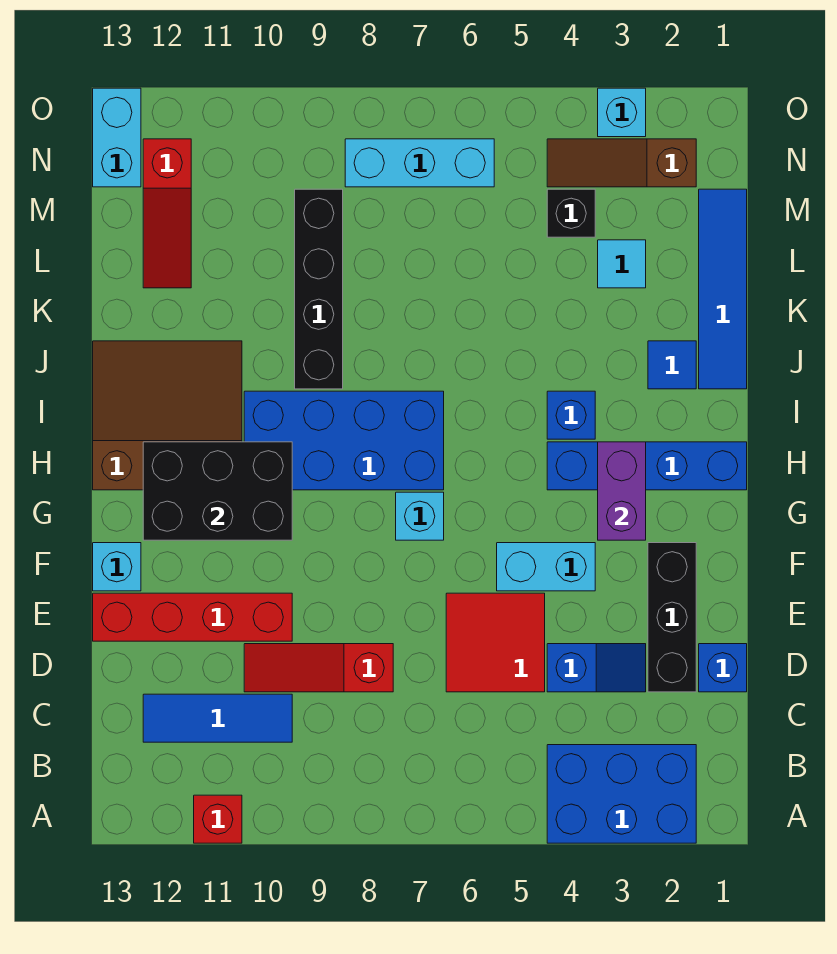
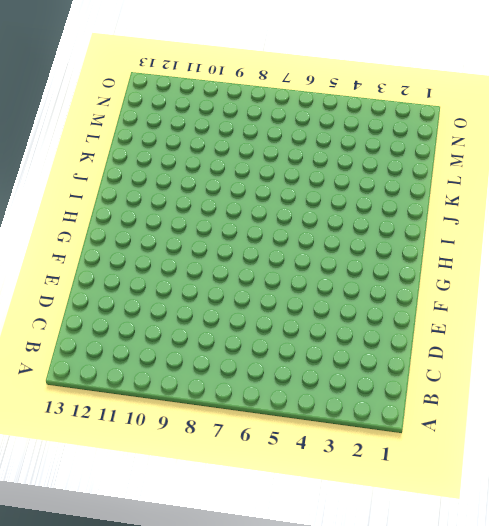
none -> blue 2x3 brick [547,745,696,843]
none -> red 1x1 brick [194,795,242,843]
none -> blue 1x3 tile [143,694,292,742]

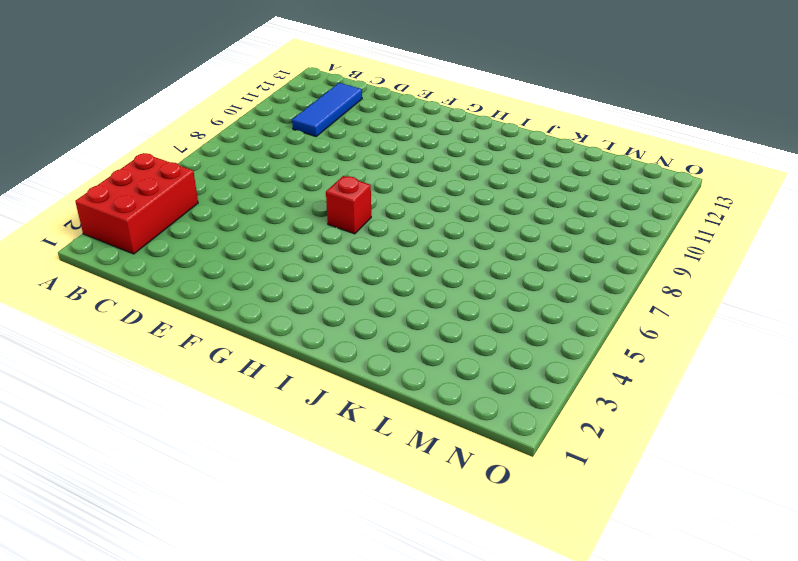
red 2x3 brick [75,153,198,254] -> blue 2x3 brick [547,745,696,843]
red 1x1 brick [326,176,371,234] -> red 1x1 brick moved to [194,795,242,843]
none -> blue 1x1 brick [699,644,747,692]
none -> black 1x3 brick [648,543,696,692]
none -> blue 1x2 slope [547,644,646,692]

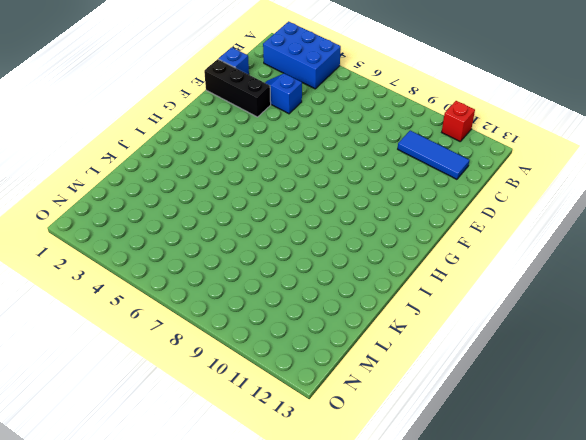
black 1x3 brick [204,59,271,117] -> black 1x3 brick turned to [648,543,696,692]
none -> red 2x2 tile [446,593,545,692]
none -> red 1x3 slope [244,644,393,692]
none -> red 1x4 brick [93,593,292,641]

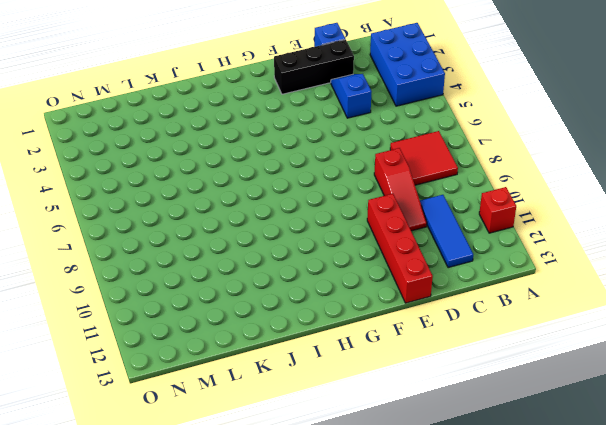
red 2x2 tile [390,131,458,185] -> red 2x2 tile moved to [446,593,545,692]
none -> cyan 1x2 brick [497,543,595,591]
none -> cyan 1x1 brick [93,543,141,591]
none -> cyan 1x1 brick [396,492,444,540]

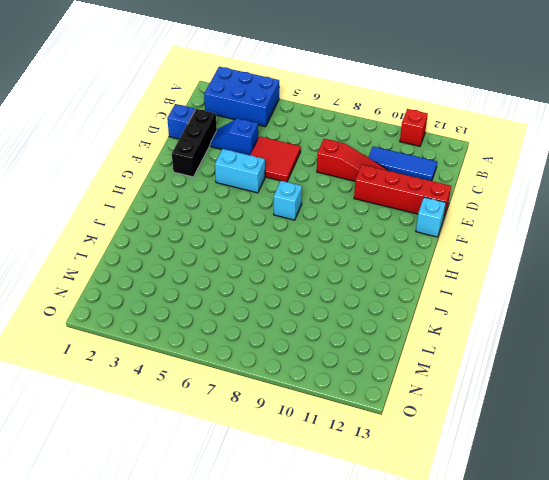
none -> blue 1x4 brick [547,442,747,490]
none -> blue 2x4 brick [244,391,444,490]
none -> brown 3x3 slope [93,341,242,490]

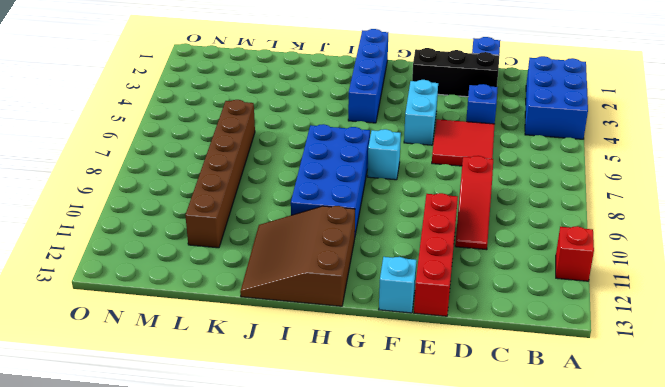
brown 1x6 brick [185,100,255,248] -> black 1x4 brick [295,189,343,389]
none -> blue 1x3 tile [143,694,292,742]
none -> blue 1x1 brick [547,391,595,439]
none -> blue 1x4 tile [699,189,747,389]

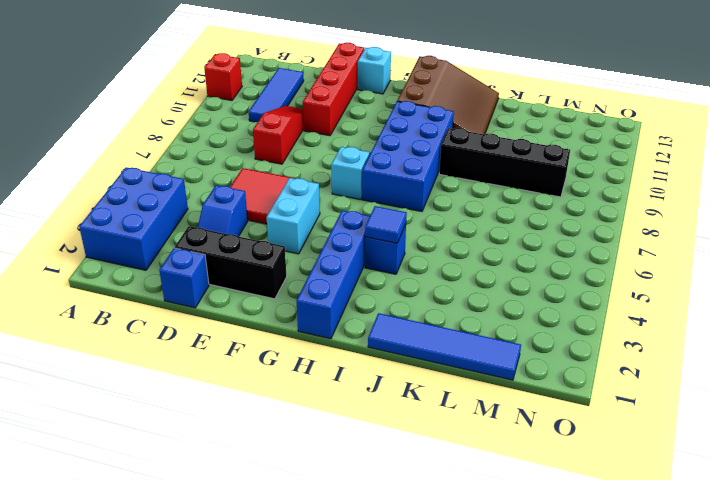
blue 1x1 tile [365,206,407,243] -> blue 1x1 tile moved to [648,341,696,389]
none -> cyan 1x1 tile [598,240,646,288]
none -> red 1x3 slope [143,139,191,288]
none -> black 1x1 brick [547,189,595,237]

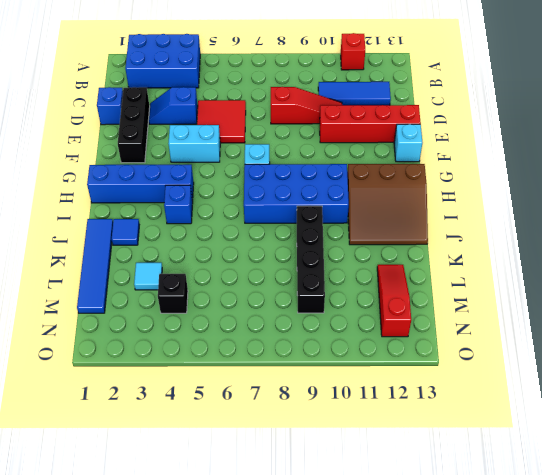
none -> brown 1x3 slope [547,139,696,187]
none -> cyan 1x3 brick [345,139,494,187]
none -> cyan 1x2 brick [93,88,141,187]

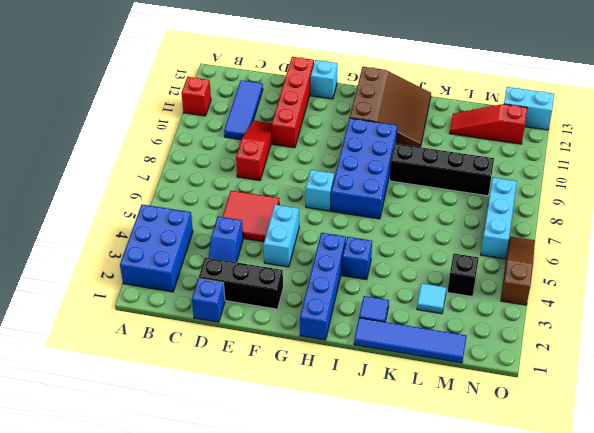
brown 1x3 slope [501,237,535,305] -> brown 1x3 slope moved to [547,139,696,187]
none -> cyan 1x1 brick [598,88,646,137]
none -> purple 1x2 brick [598,442,646,540]
none -> black 2x3 brick [143,442,292,540]

